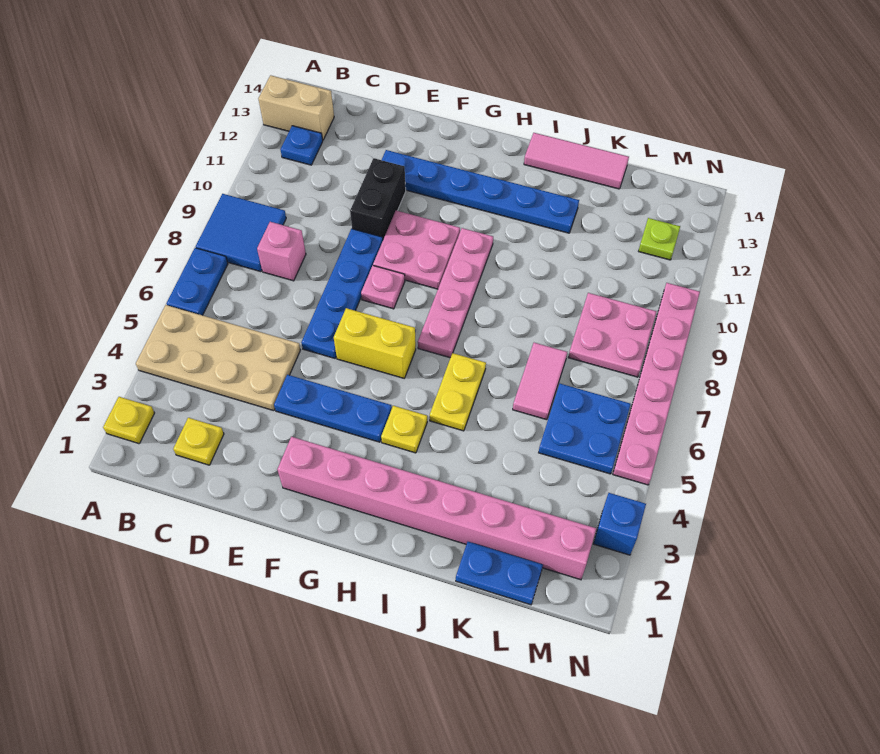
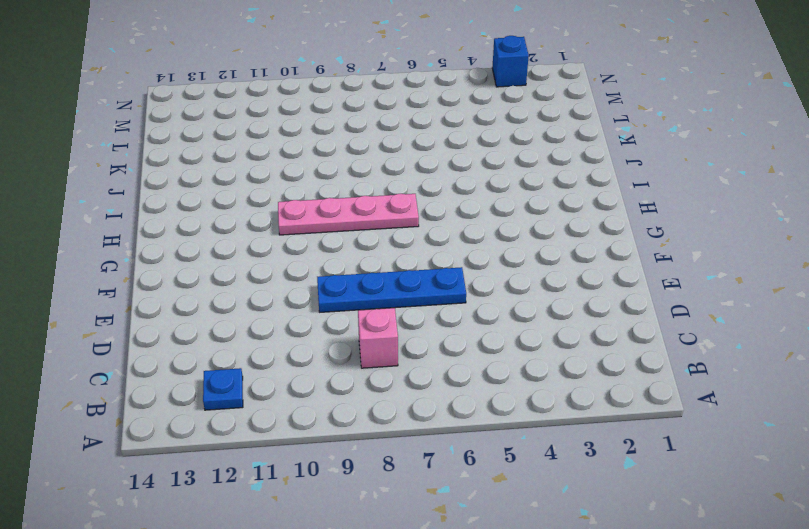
none -> yellow 1x1 plate [103,397,154,444]
none -> tan 2x4 plate [136,305,300,411]
none -> blue 1x2 plate [166,248,228,315]

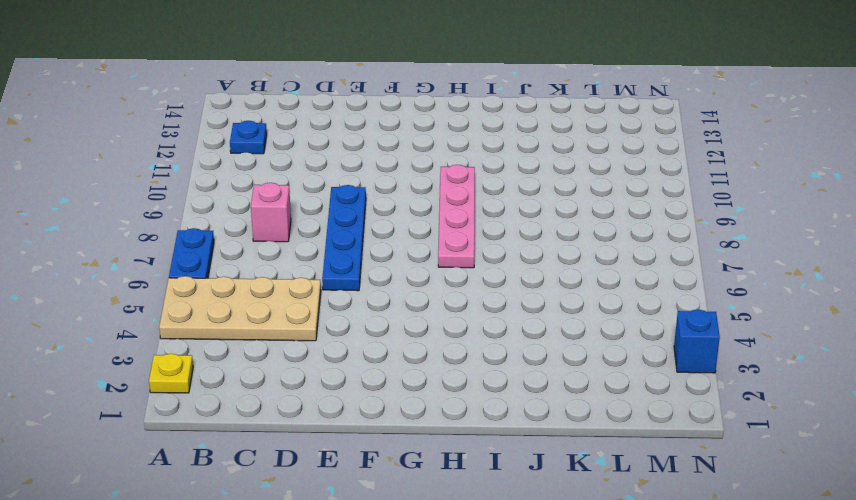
none -> blue 2x2 tile [196,194,286,272]
none -> tan 1x2 brick [258,75,334,140]
none -> yellow 1x1 plate [173,418,224,465]

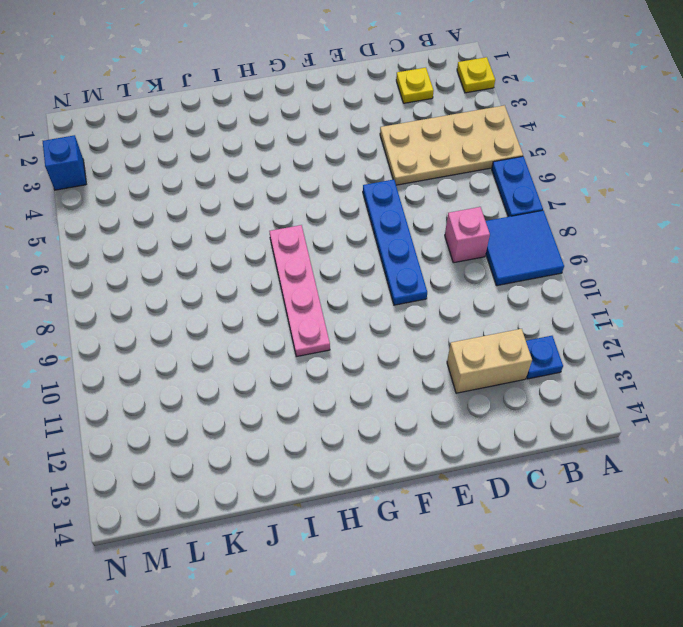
tan 1x2 brick [447,329,532,393] -> tan 1x2 brick moved to [258,75,334,140]
none -> blue 1x3 plate [274,375,392,442]
none -> black 1x2 brick [350,158,406,239]
none -> blue 1x6 plate [382,150,579,233]

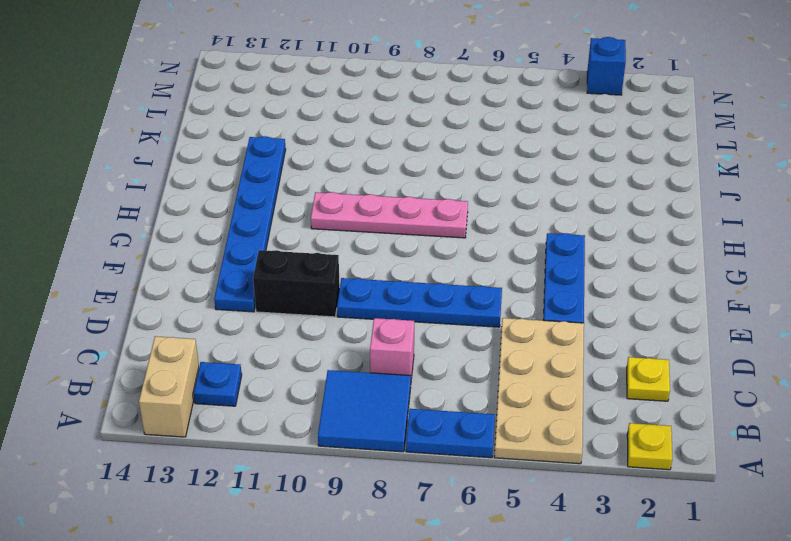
none -> pink 1x8 brick [277,437,596,580]
none -> yellow 1x2 brick [334,308,416,378]
none -> pink 1x1 plate [361,266,405,309]

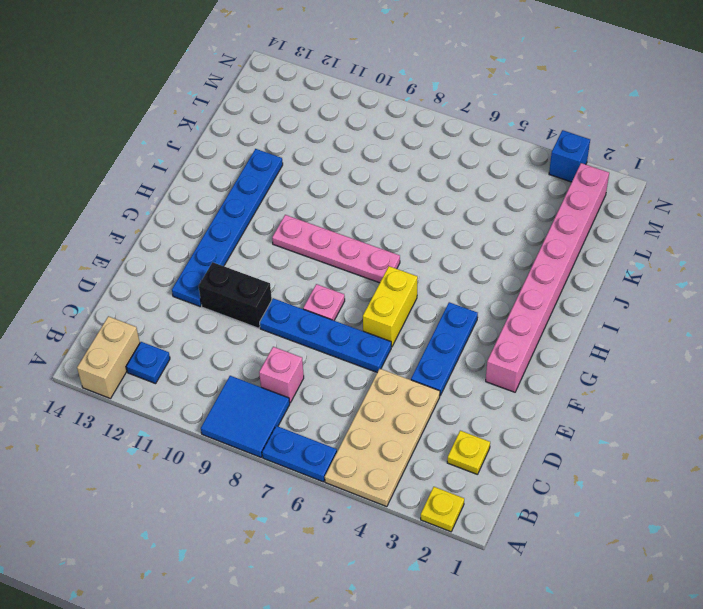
none -> pink 2x2 plate [373,211,460,289]
none -> yellow 1x1 plate [381,406,427,453]
none -> yellow 1x2 plate [430,353,486,431]

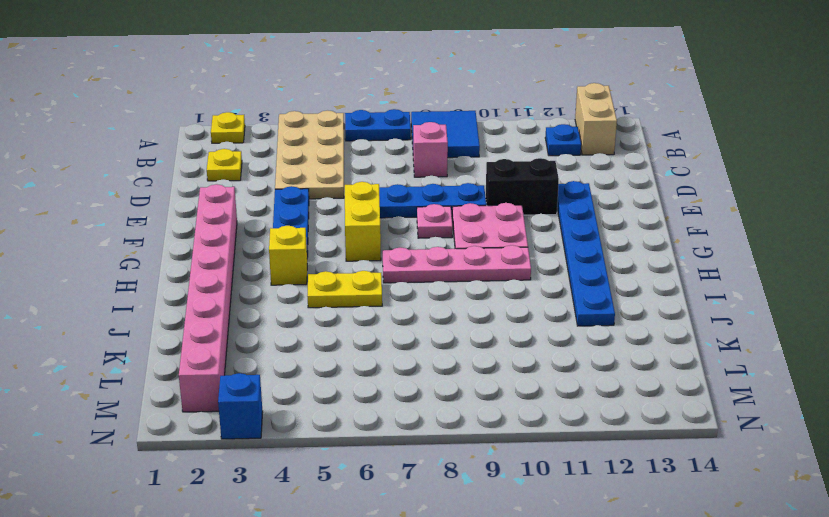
yellow 1x1 brick [269,225,307,285] -> yellow 1x1 plate [381,406,427,453]
none -> pink 1x3 tile [524,133,629,189]
none -> blue 1x2 plate [456,542,543,605]
none -> pink 1x2 tile [513,343,567,420]

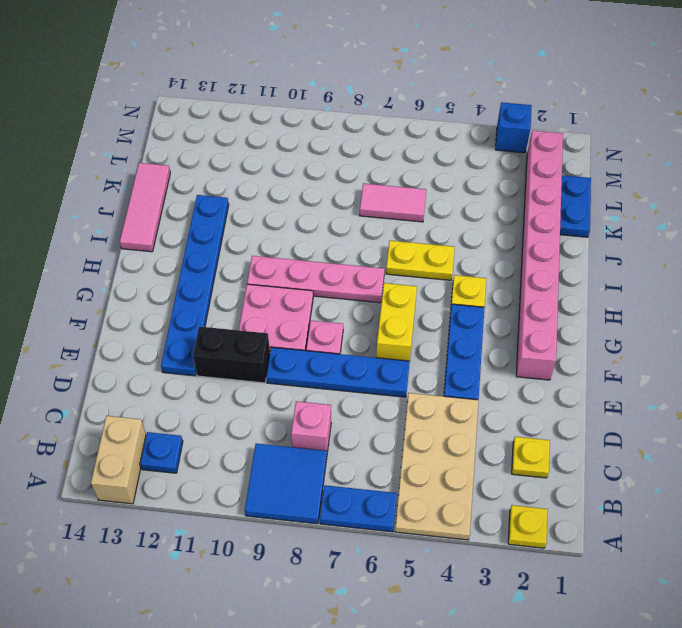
none -> blue 2x2 plate [539,384,631,474]
none -> pink 2x2 plate [568,293,657,377]
none -> lime 1x1 plate [639,218,680,260]

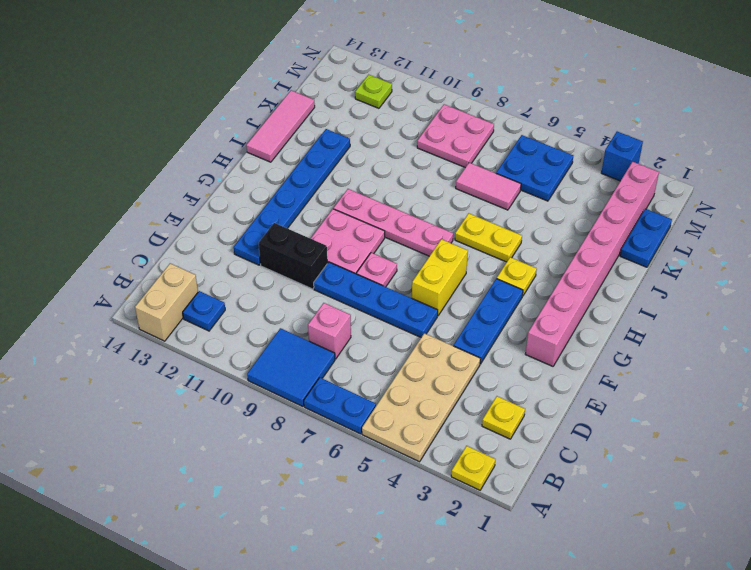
none -> pink 1x6 plate [613,283,700,485]

